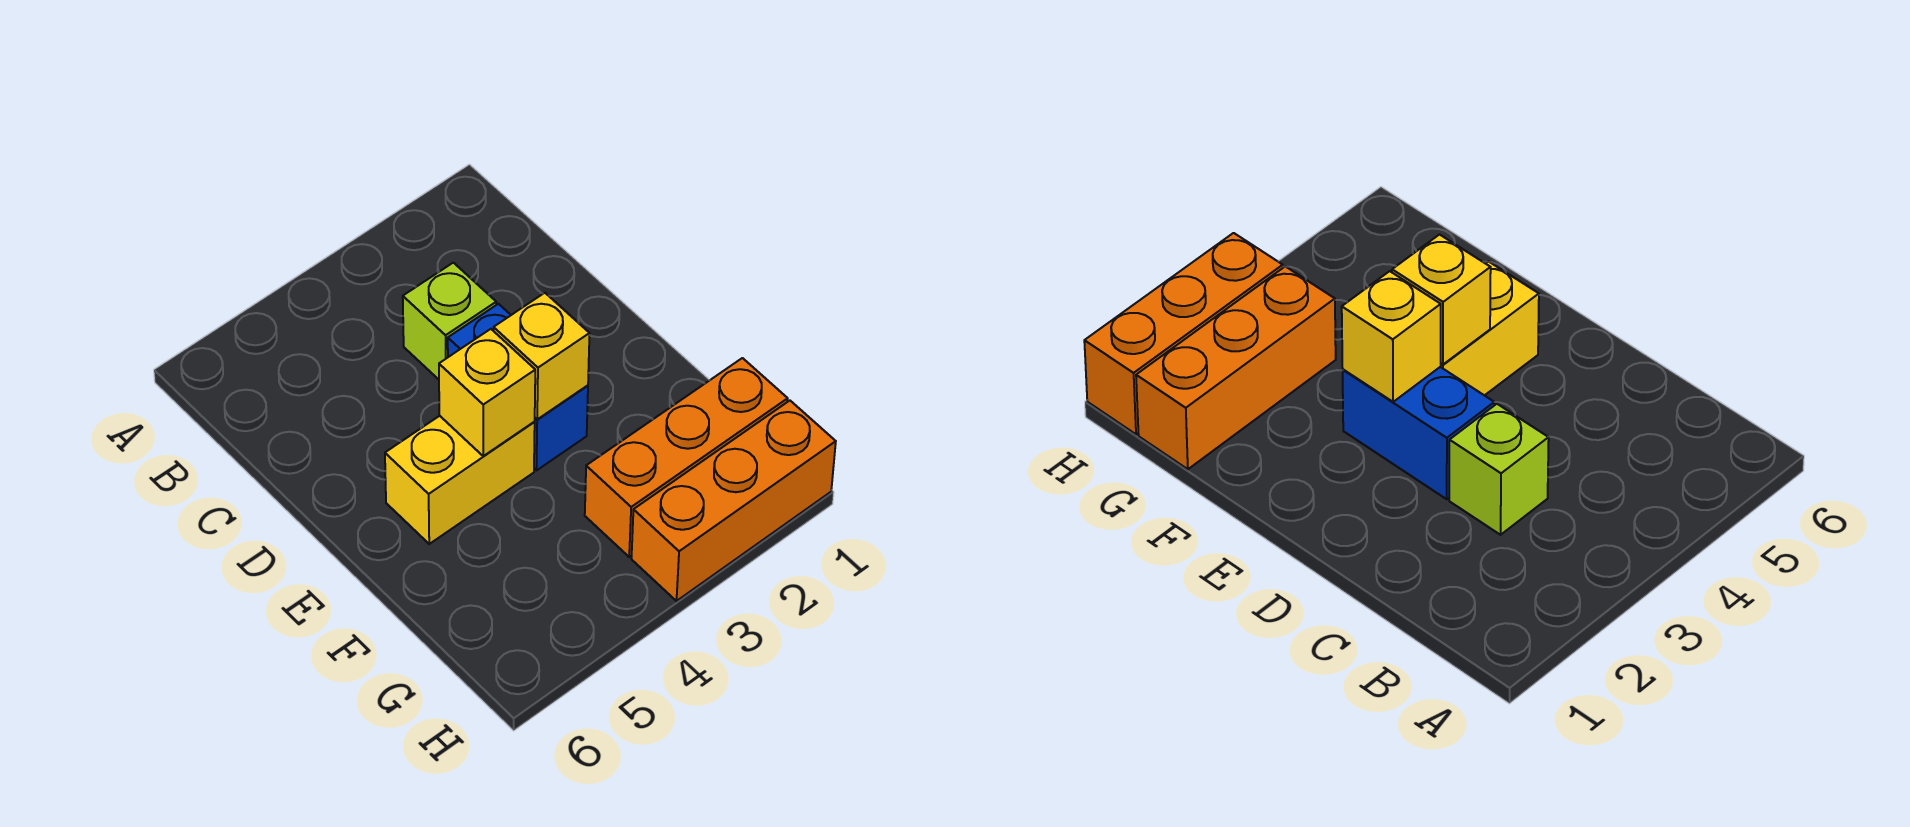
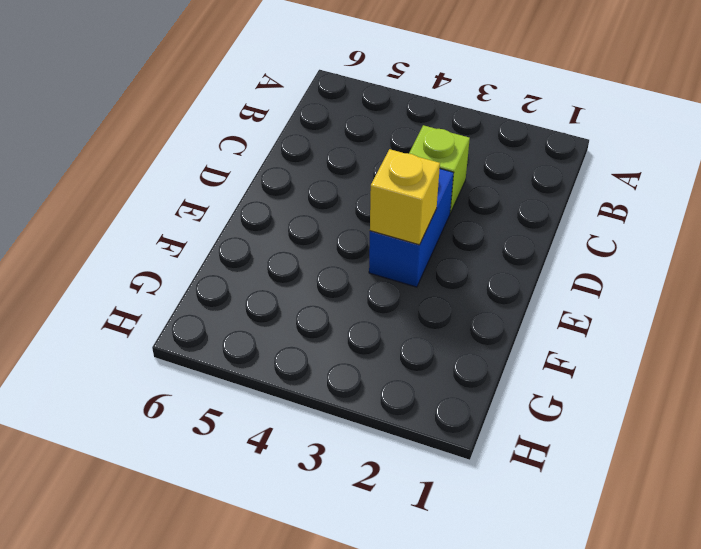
none -> yellow 1x2 brick [385,416,535,544]
none -> orange 1x3 brick [585,358,788,557]

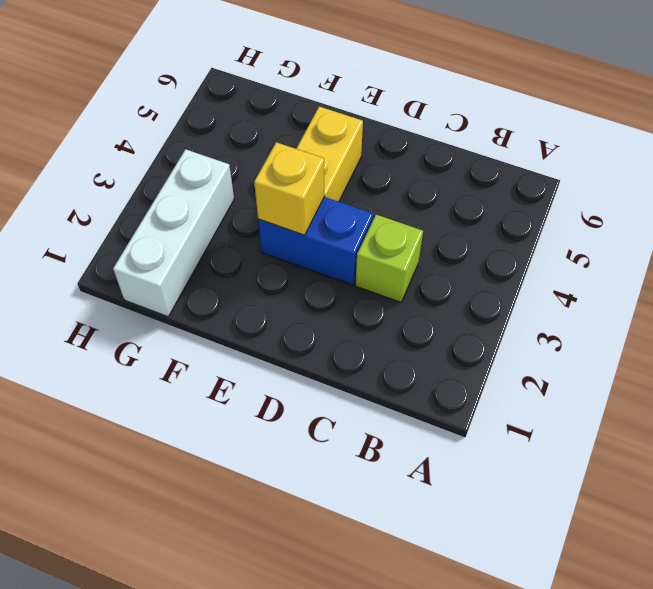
white 1x3 brick [113,149,234,317] -> orange 1x3 brick [585,358,788,557]
none -> orange 1x3 brick [631,401,836,601]
none -> yellow 1x1 brick [439,329,535,456]

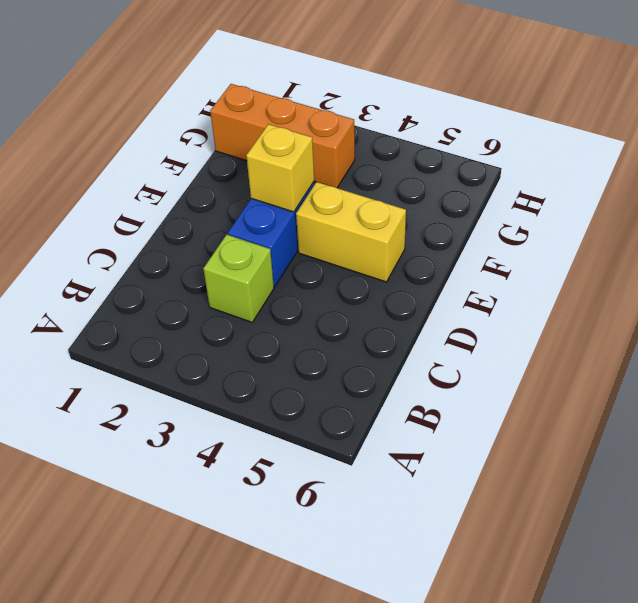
none -> orange 1x3 brick [631,401,836,601]
none -> yellow 1x1 brick [439,329,535,456]

